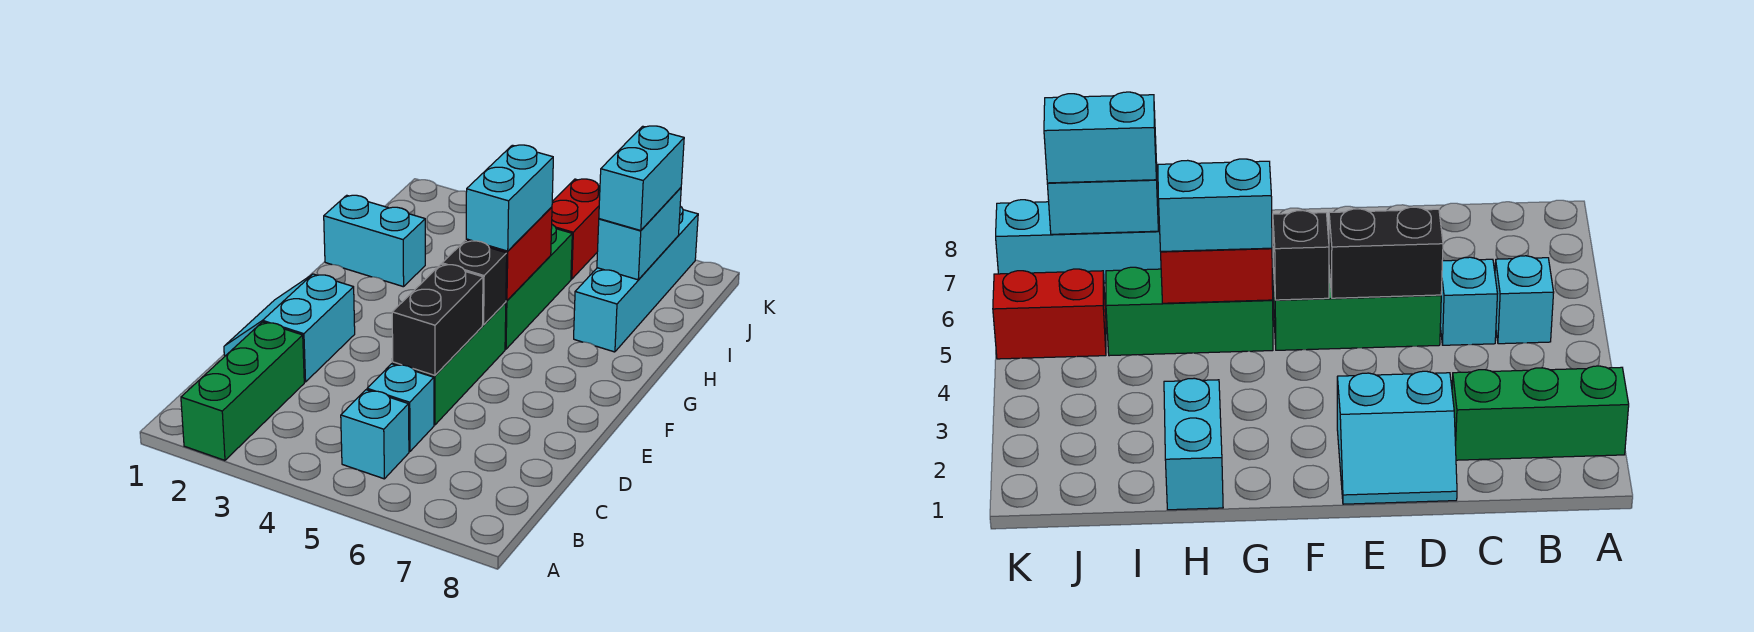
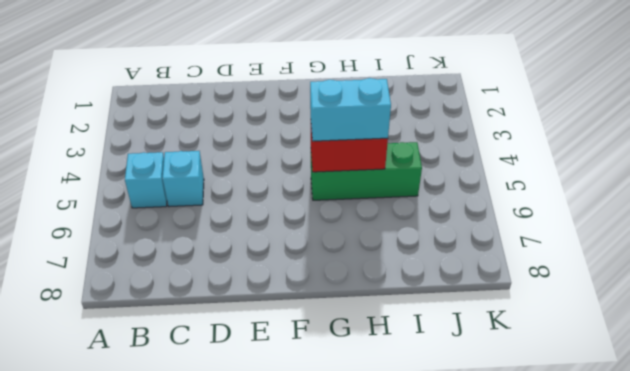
none -> green 1x3 brick [181,322,304,460]
none -> cyan 2x2 slope [224,274,355,382]
none -> green 1x3 brick [393,302,506,425]

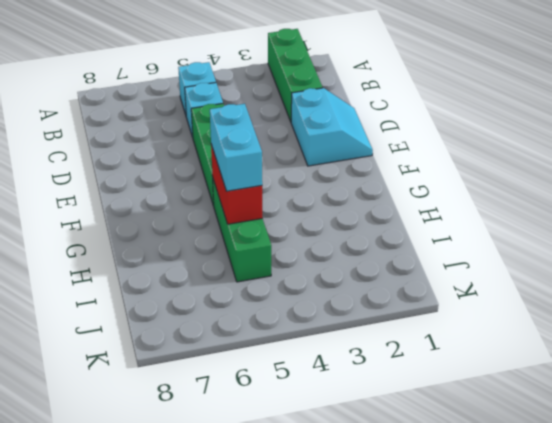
none -> cyan 1x2 brick [324,195,425,287]
none -> cyan 1x4 brick [574,206,698,352]
none -> red 1x2 brick [552,179,600,279]

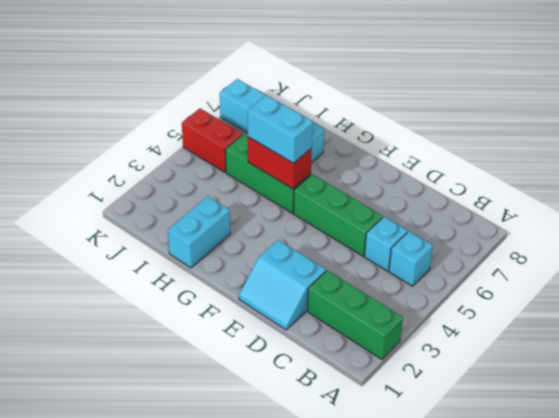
none -> black 1x2 brick [392,264,483,375]
none -> black 1x1 brick [442,241,507,325]
none -> cyan 1x2 brick [597,188,681,280]

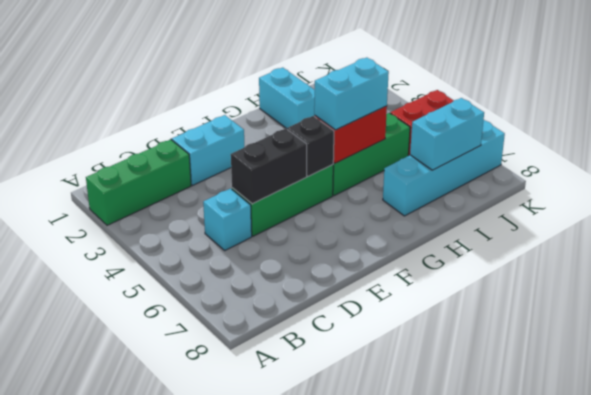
none -> cyan 1x1 brick [341,390,409,479]
none -> cyan 1x2 brick [599,126,684,231]

